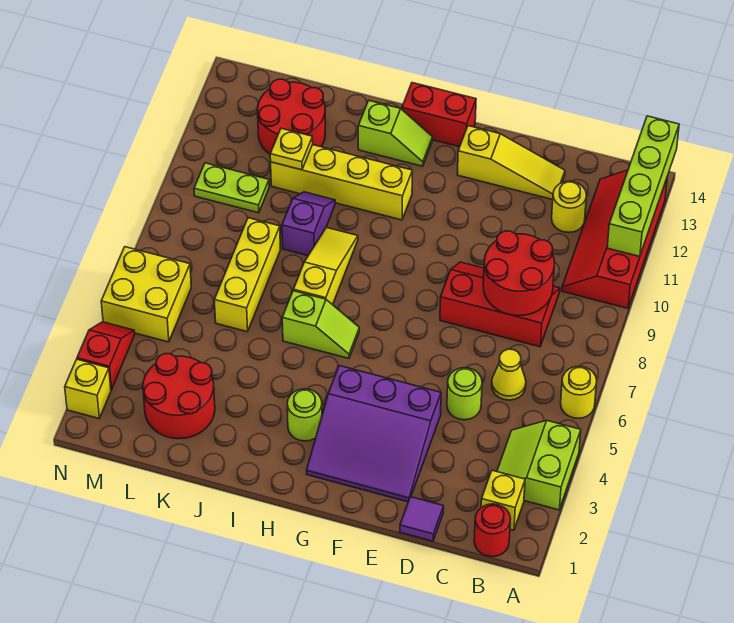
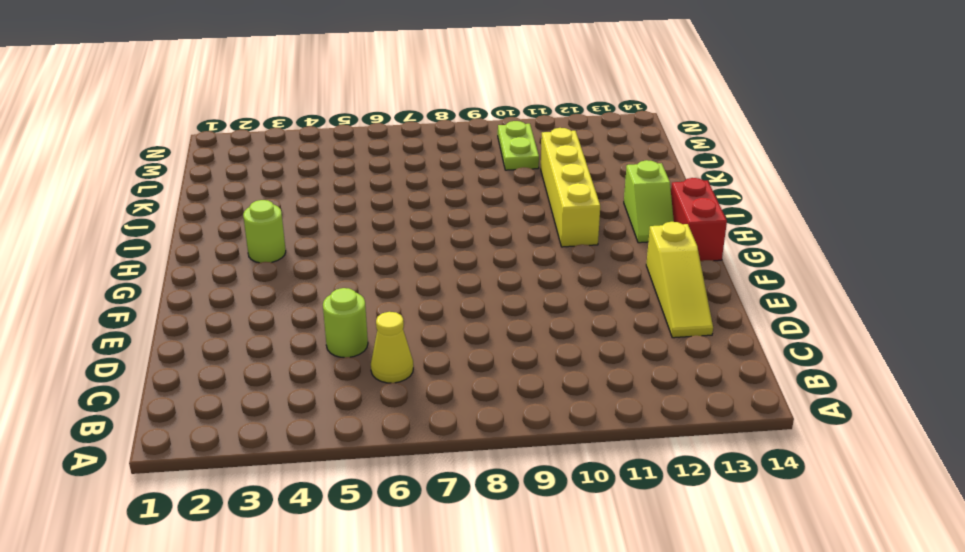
none -> lime 2x2 slope [497,420,581,510]
none -> yellow 1x1 round brick [561,366,597,418]
none -> red 2x4 slope [562,170,667,308]

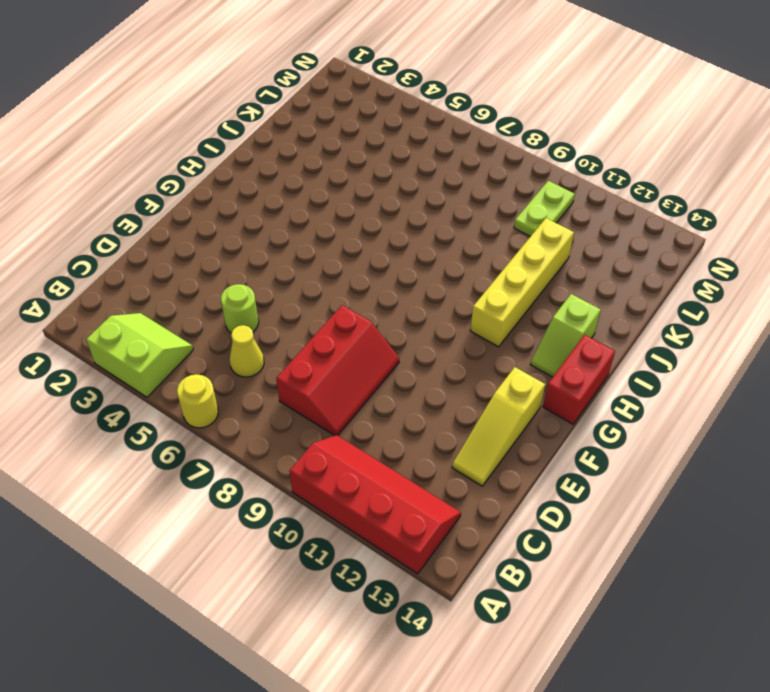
none -> red 1x1 round brick [474,504,510,557]
none -> yellow 1x1 brick [481,470,525,530]
none -> yellow 1x1 round brick [552,181,586,233]

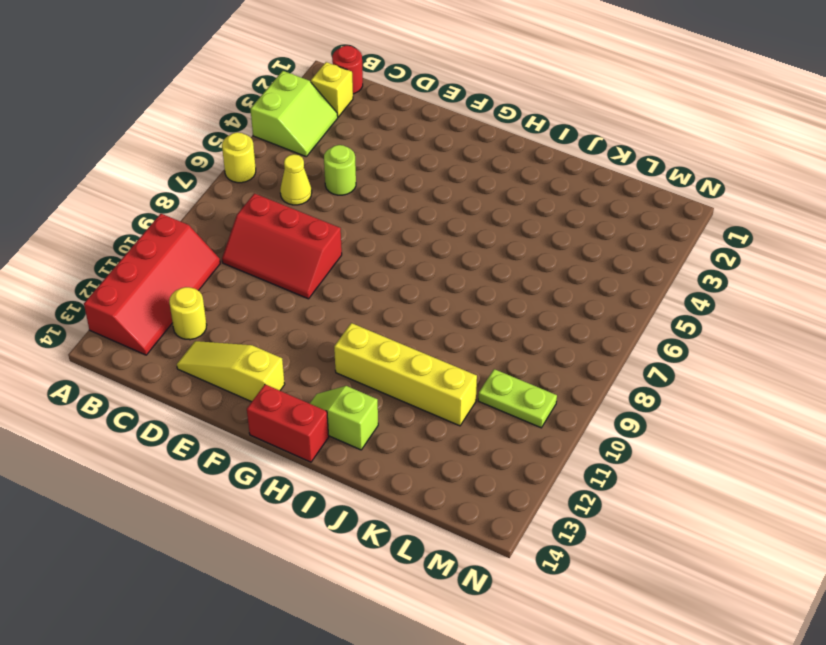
none -> purple 1x1 tile [400,497,444,541]
none -> purple 3x3 slope [307,366,441,502]
none -> lime 1x1 round brick [287,389,322,441]

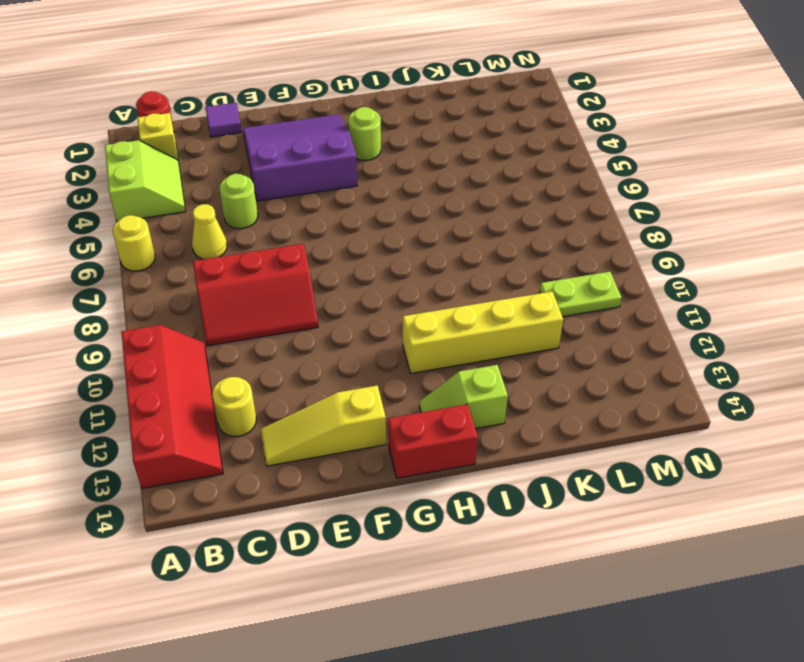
none -> lime 1x2 slope [282,291,359,358]
none -> yellow 1x3 slope [294,227,358,305]
none -> purple 1x2 slope [282,192,335,256]

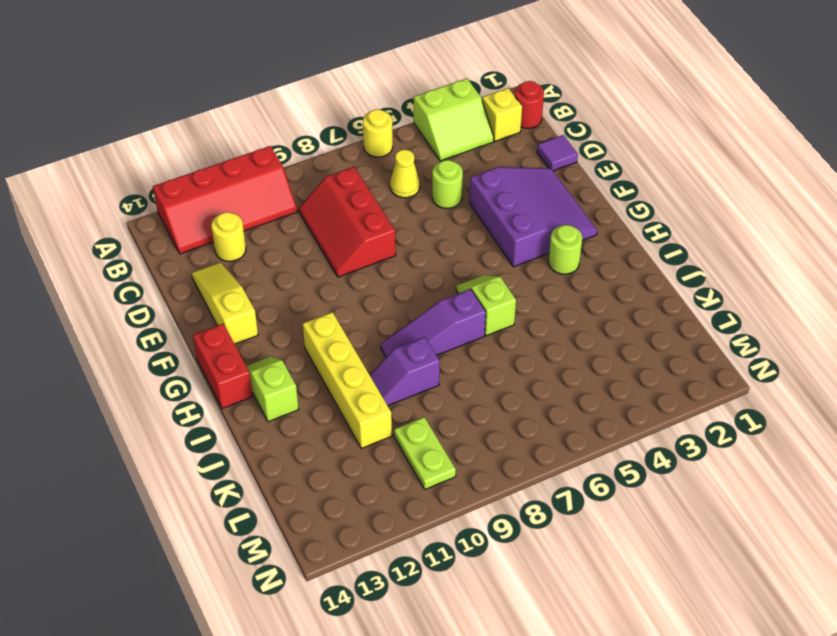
purple 1x3 slope [381,289,486,357] -> yellow 1x3 slope [294,227,358,305]
none -> red 2x2 round brick [143,354,215,439]
none -> yellow 1x3 brick [214,218,280,332]
none -> red 2x2 round brick [258,79,325,154]

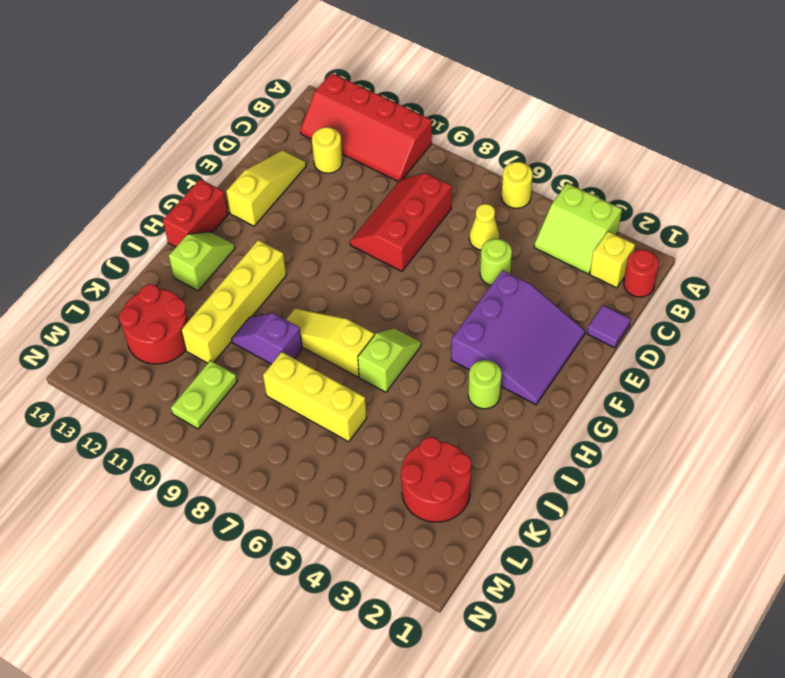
none -> yellow 2x2 brick [101,247,191,342]
none -> yellow 1x1 brick [65,359,111,418]
none -> red 1x2 slope [77,322,135,390]

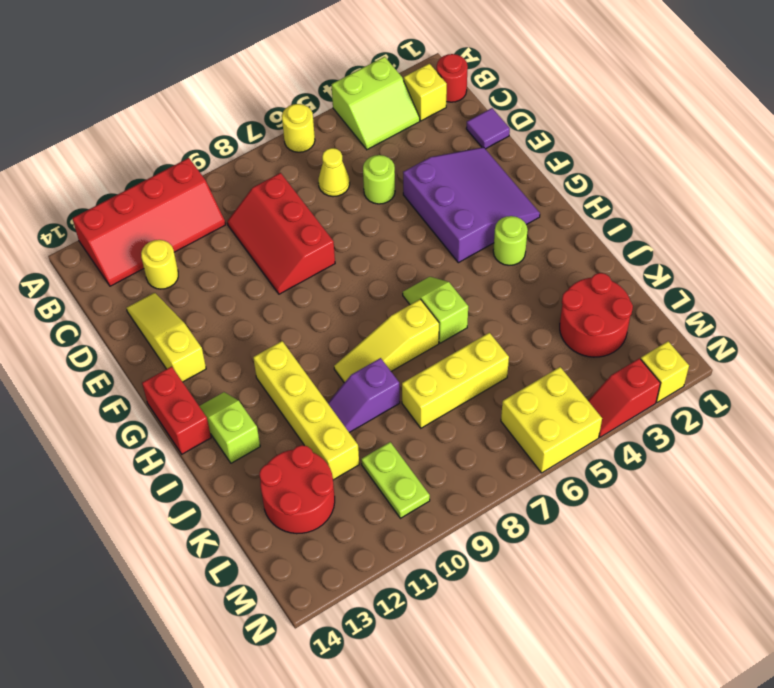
none -> lime 1x4 brick [607,116,679,257]
none -> red 2x2 round brick [483,231,555,316]
none -> yellow 1x1 plate [270,128,313,170]

